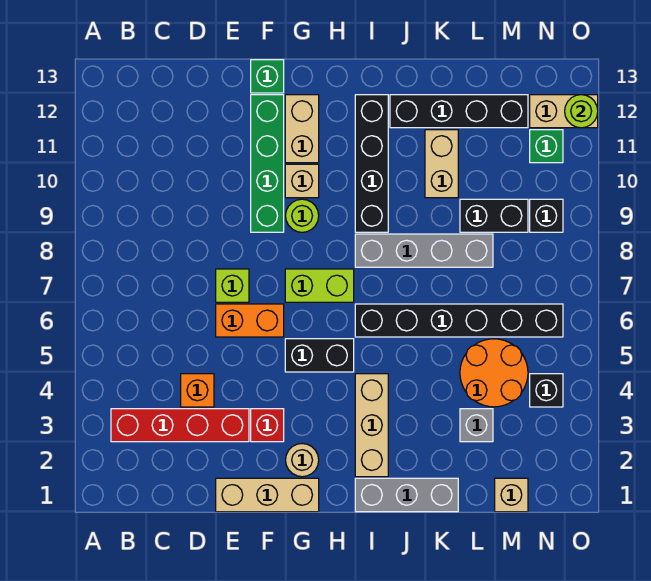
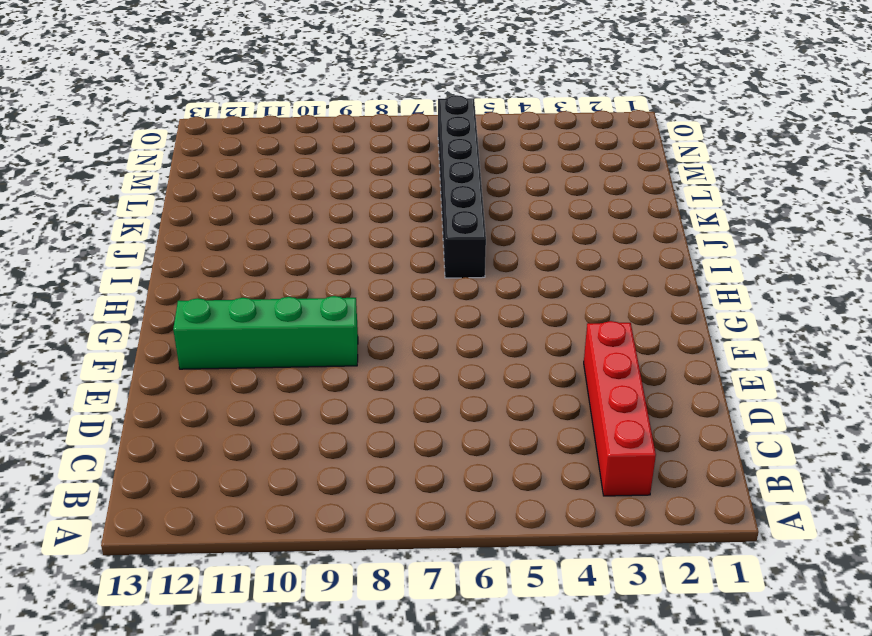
none -> orange 1x1 brick [181,374,214,407]
none -> tan 1x3 brick [216,478,319,512]
none -> orange 1x2 brick [216,304,284,337]
none -> lime 1x1 brick [216,269,249,302]

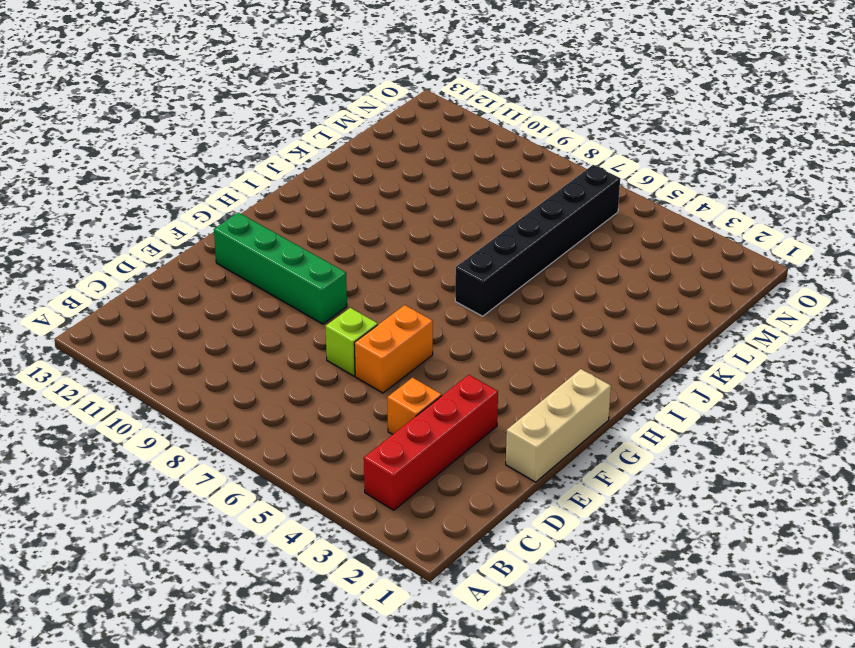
none -> red 1x1 brick [251,409,284,442]
none -> green 1x1 brick [251,60,284,93]
none -> tan 1x1 round brick [286,444,319,477]
none -> black 1x2 brick [285,339,354,372]

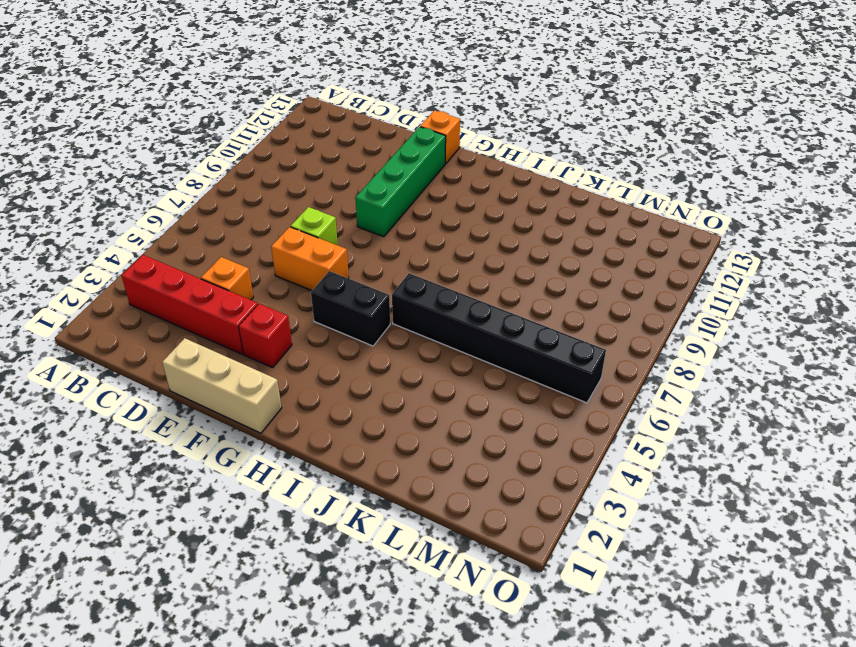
orange 1x1 brick [420,110,460,164] -> green 1x1 brick [251,60,284,93]
none -> tan 1x1 round brick [286,444,319,477]
none -> lime 1x2 brick [285,269,354,302]
none -> lime 1x1 round brick [286,199,319,232]
none -> tan 1x1 brick [285,164,319,198]

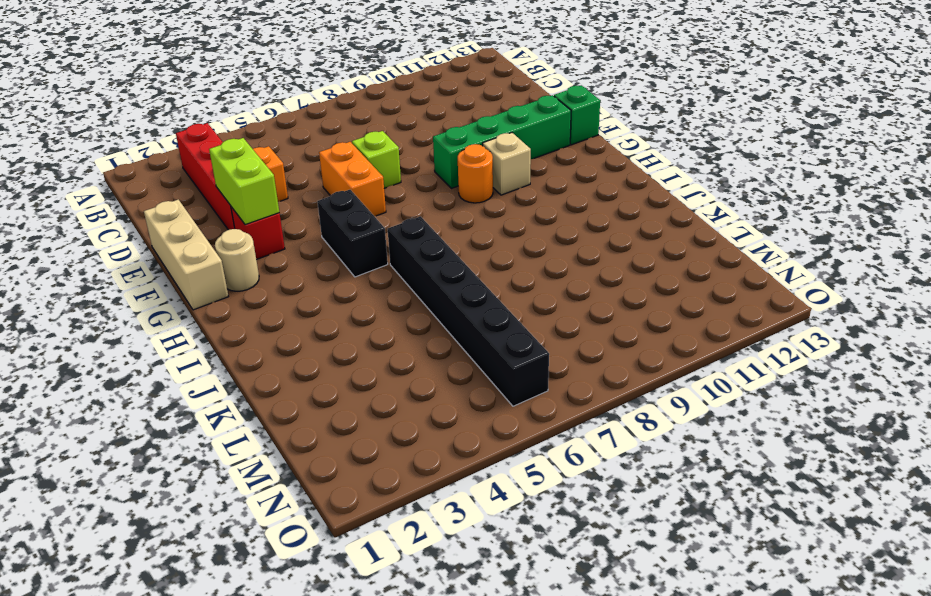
lime 1x2 brick [209,138,279,225] -> lime 1x2 brick moved to [285,269,354,302]
orange 1x1 round brick [458,144,493,203] -> lime 1x1 round brick [286,199,319,232]
none -> tan 1x2 brick [285,95,319,163]
none -> grey 1x3 brick [355,478,458,512]
none -> tan 1x3 brick [355,374,388,477]
none -> grey 1x4 brick [355,234,493,267]

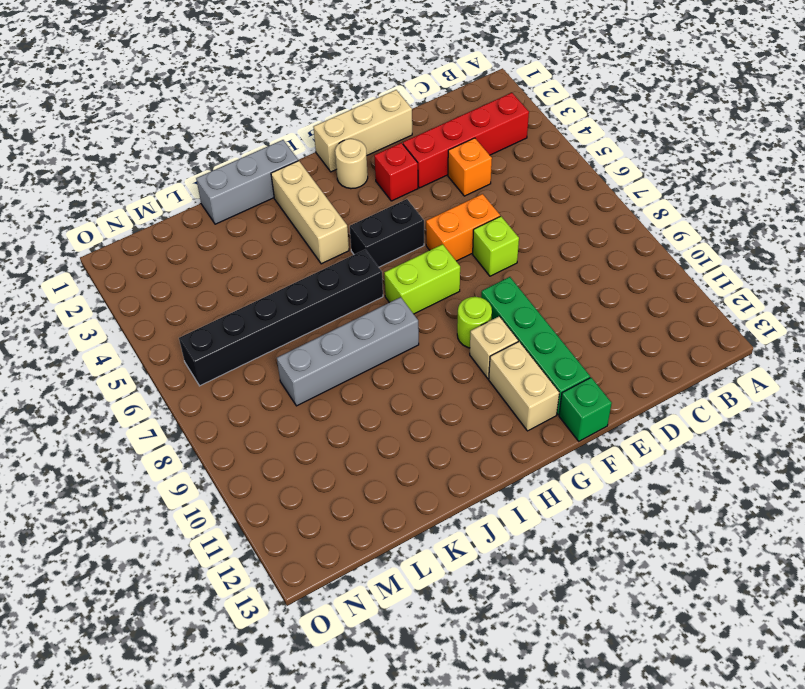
none -> black 1x4 brick [355,95,388,232]
none -> black 1x4 brick [390,95,528,128]
none -> tan 1x2 brick [425,130,458,198]
none -> grey 1x1 brick [460,409,493,442]

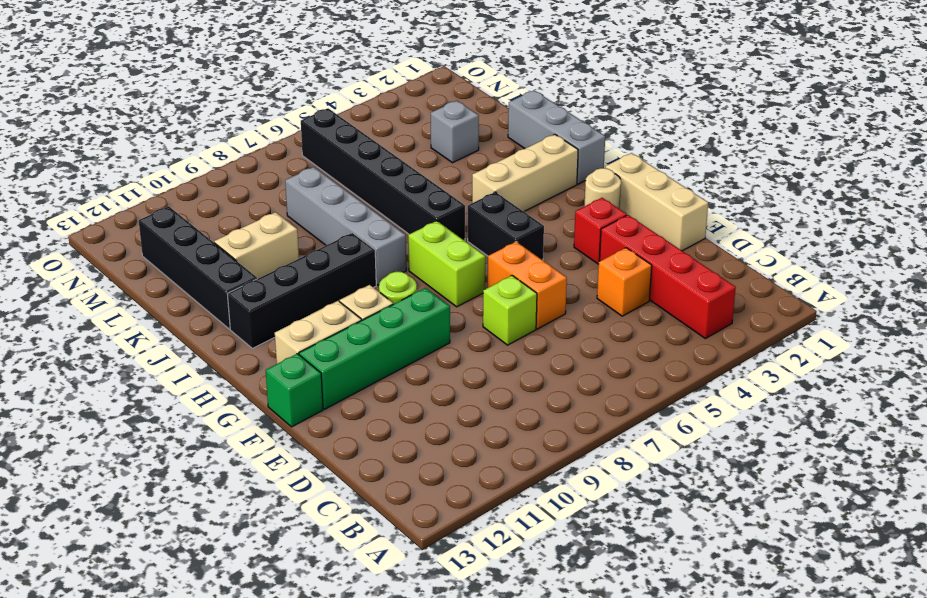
none -> orange 2x2 round brick [460,339,528,407]
none -> black 1x2 brick [460,199,528,232]
none -> tan 1x1 brick [495,478,528,512]
none -> black 1x1 brick [530,374,563,407]

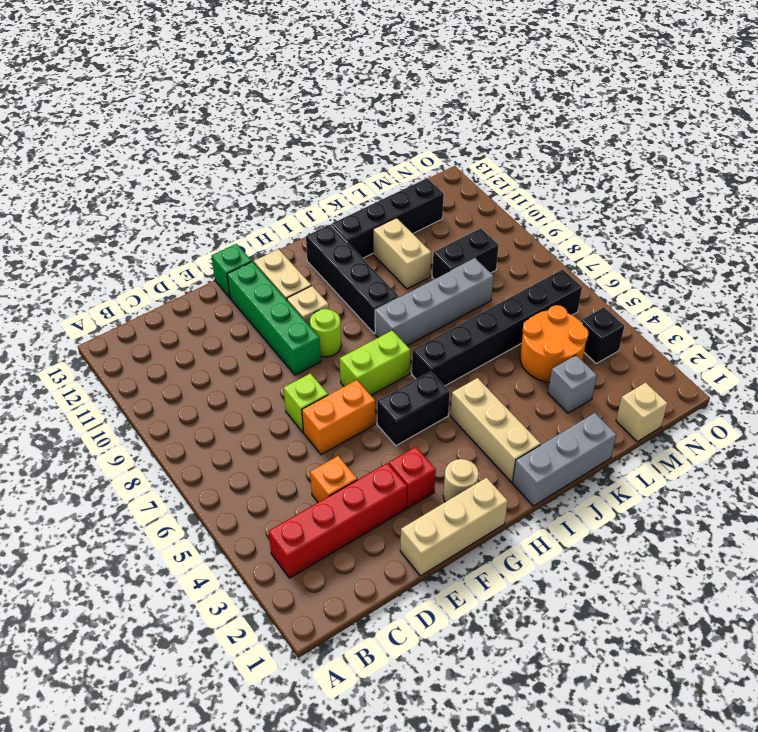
none -> black 1x1 brick [530,199,563,232]
none -> green 1x1 brick [530,130,563,163]
none -> tan 1x2 brick [530,95,598,128]
none -> lime 1x1 round brick [565,95,598,128]

